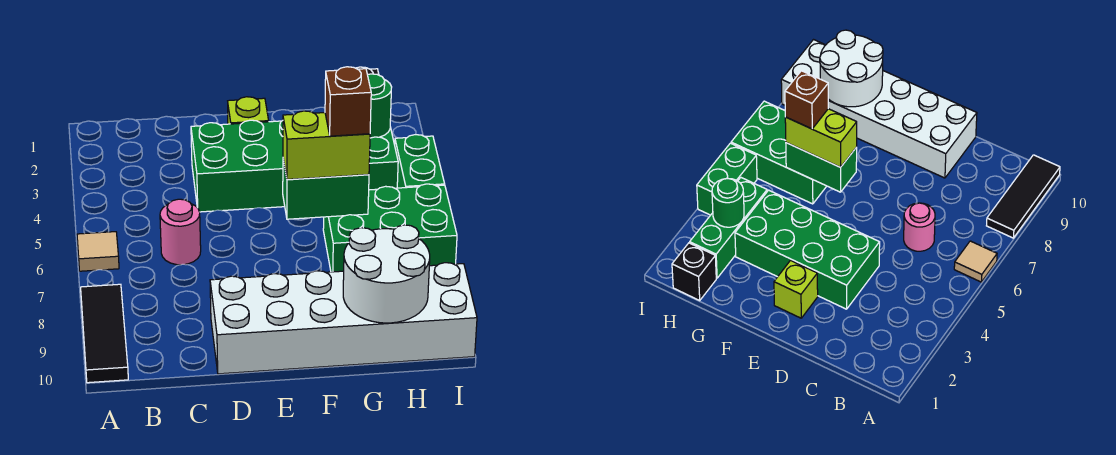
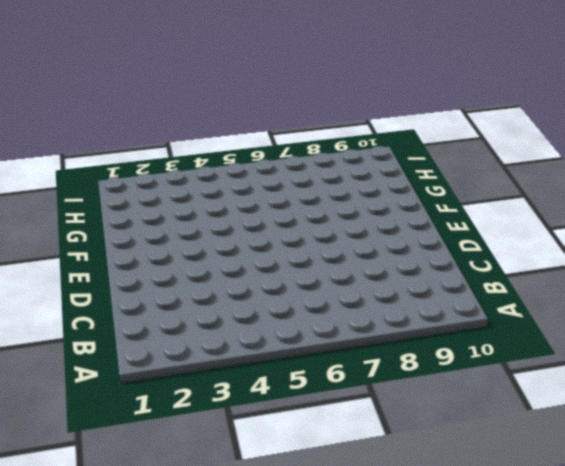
none -> tan 1x1 tile [77,232,119,271]
none -> black 1x3 tile [81,284,128,383]
none -> pink 1x1 round brick [160,199,201,265]

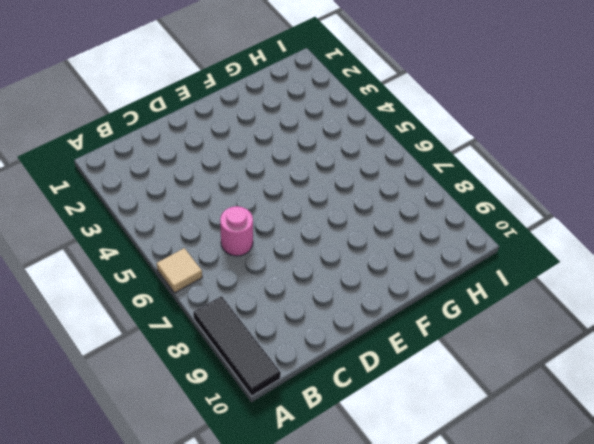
none -> green 2x4 brick [191,120,285,212]
none -> white 2x6 brick [210,263,477,374]
none -> lime 1x1 brick [228,97,269,124]

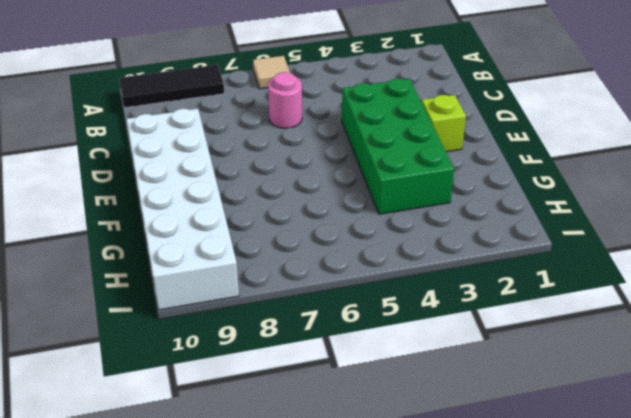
none -> green 2x3 brick [323,184,457,272]
none -> black 1x1 brick [672,243,716,300]
none -> green 1x3 brick [369,127,398,190]

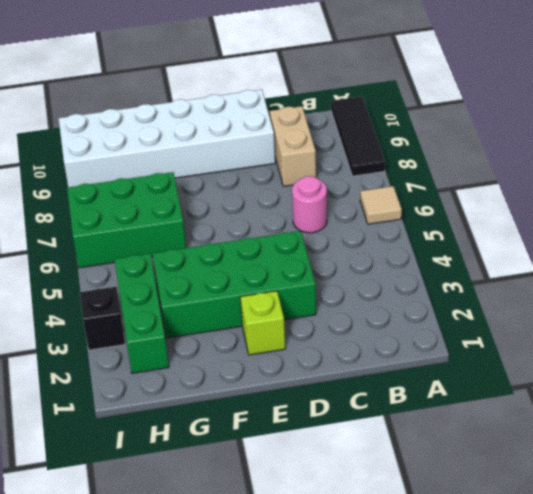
tan 1x2 brick [270,106,316,186] -> none
black 1x1 brick [80,287,125,350] -> black 1x1 brick moved to [672,243,716,300]
none -> green 1x2 brick [395,135,445,188]
none -> green 1x2 brick [283,159,369,219]
none -> white 2x2 round brick [343,225,430,323]

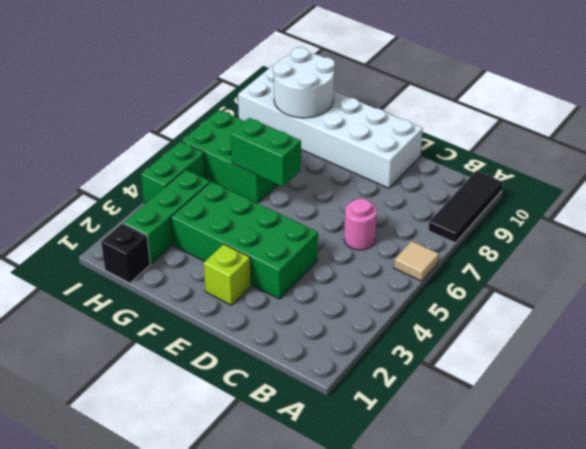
none -> green 1x1 round brick [368,74,392,138]
none -> lime 1x2 brick [283,111,370,179]
none -> brown 1x1 brick [325,67,371,136]

